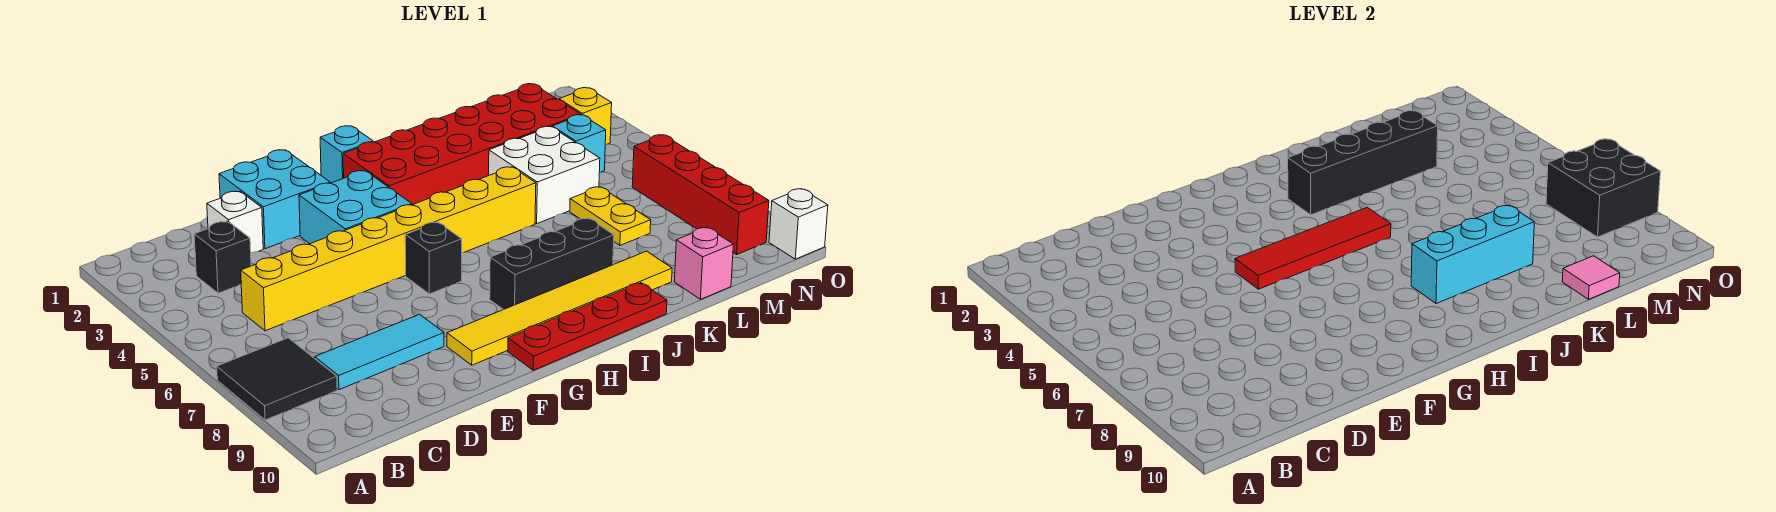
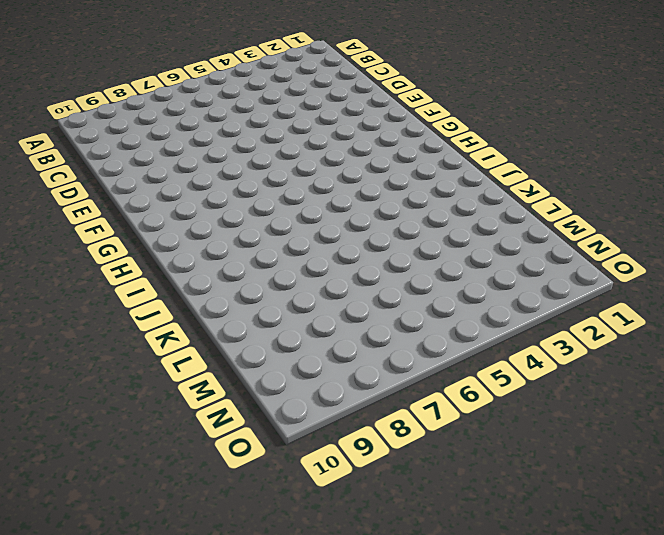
none -> black 2x2 tile [217,338,337,420]
none -> black 1x1 brick [194,221,251,293]
none -> yellow 1x8 brick [241,167,536,331]

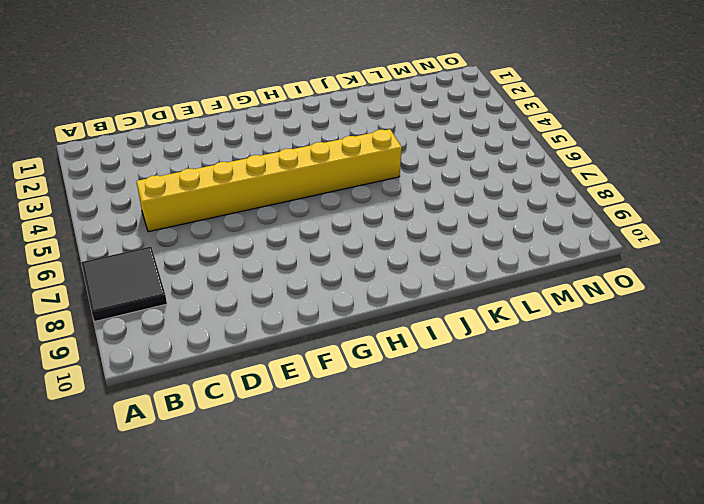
none -> black 1x1 brick [194,221,251,293]
none -> cyan 1x3 tile [315,314,444,390]
none -> white 1x1 brick [207,191,263,253]

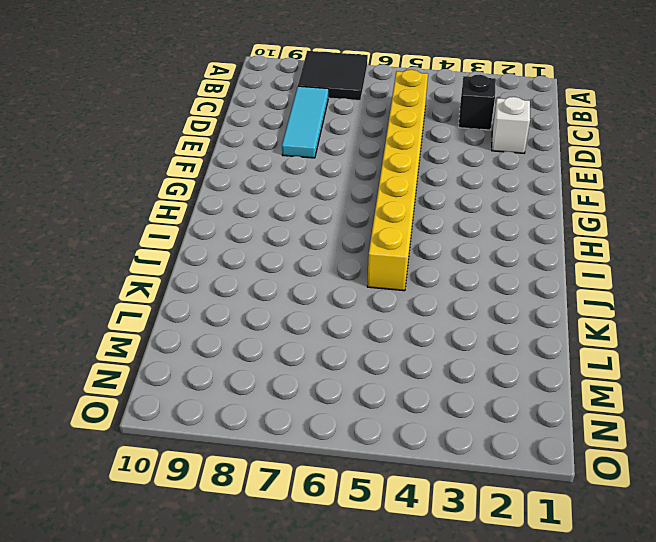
none -> cyan 2x2 brick [219,150,330,249]
none -> cyan 2x2 brick [299,171,412,244]
none -> yellow 1x6 tile [447,251,672,365]

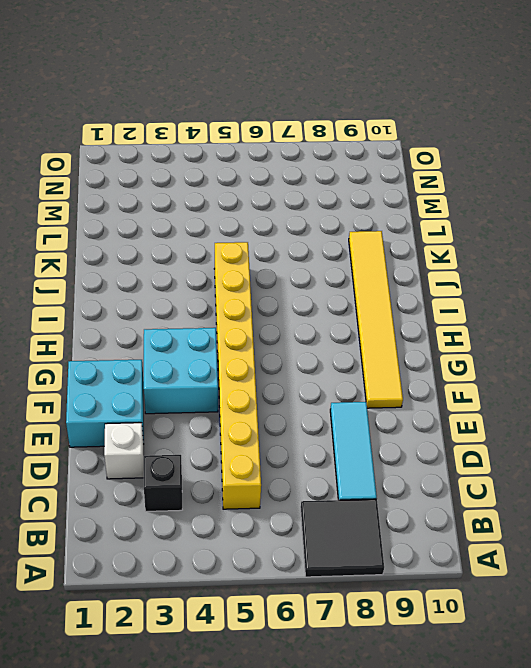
none -> black 1x1 brick [405,222,462,294]
none -> red 1x4 plate [508,283,667,370]
none -> cyan 1x1 brick [320,126,373,183]

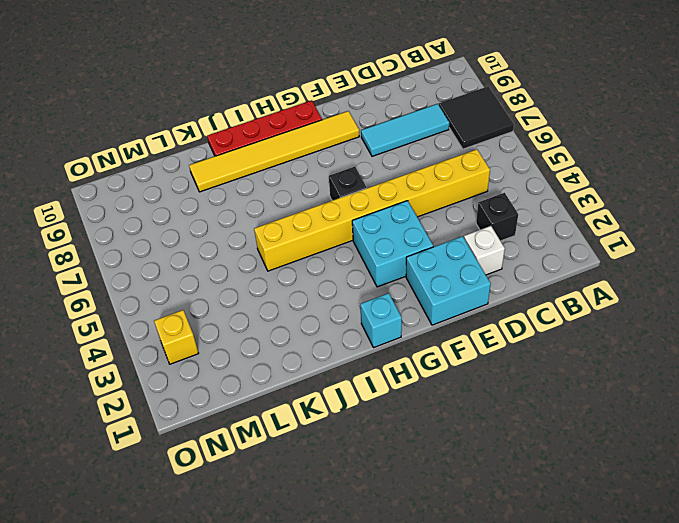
none -> red 2x6 brick [343,84,581,205]
none -> black 1x3 brick [490,218,614,310]
none -> white 2x2 brick [489,126,600,224]

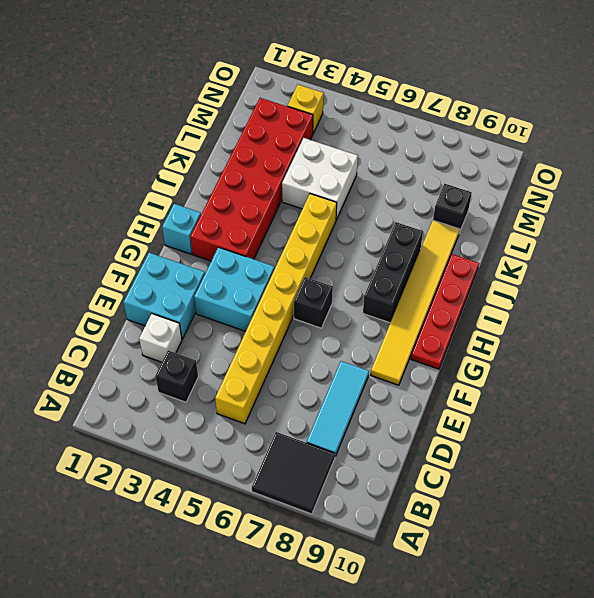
black 1x1 brick [433,184,472,233] -> none
none -> yellow 1x2 plate [570,187,651,245]
none -> pink 1x1 brick [674,227,733,299]
none -> cyan 1x1 brick [552,115,606,173]

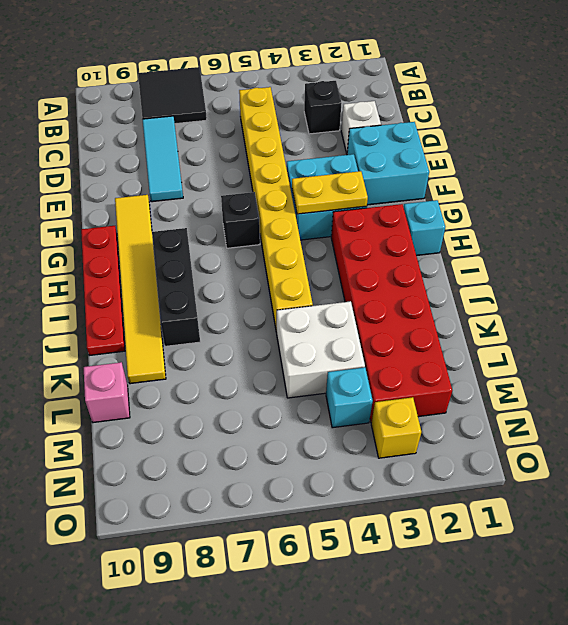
yellow 1x2 plate [292,171,368,214] -> yellow 1x2 plate moved to [570,187,651,245]
none -> red 1x4 brick [632,135,769,254]
none -> white 1x1 brick [769,189,828,259]
none -> red 1x4 tile [1235,207,1391,289]

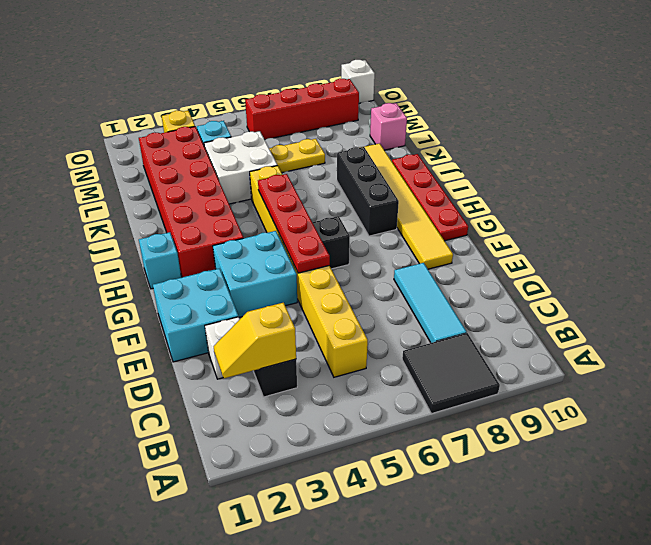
yellow 1x2 slope [214,303,296,378] -> none
red 1x4 plate [258,174,330,273] -> red 1x4 tile [1235,207,1391,289]
none -> black 1x4 brick [1288,111,1438,215]
none -> cyan 1x3 brick [1411,205,1534,304]
none -> pink 1x1 tile [1562,256,1620,299]

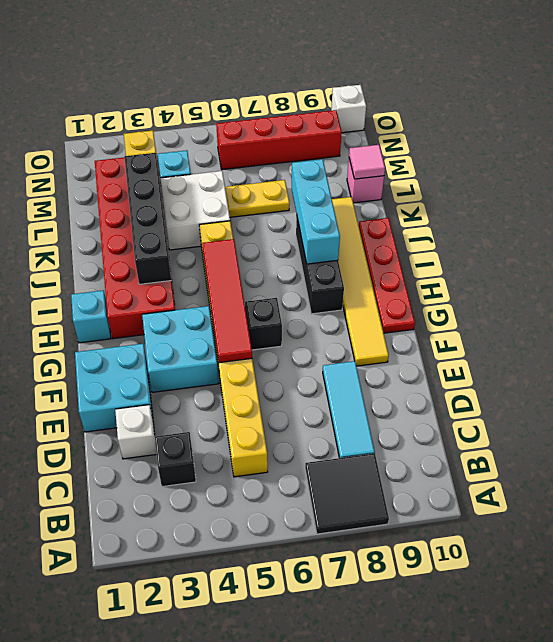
none -> black 2x2 brick [1546,139,1660,237]

